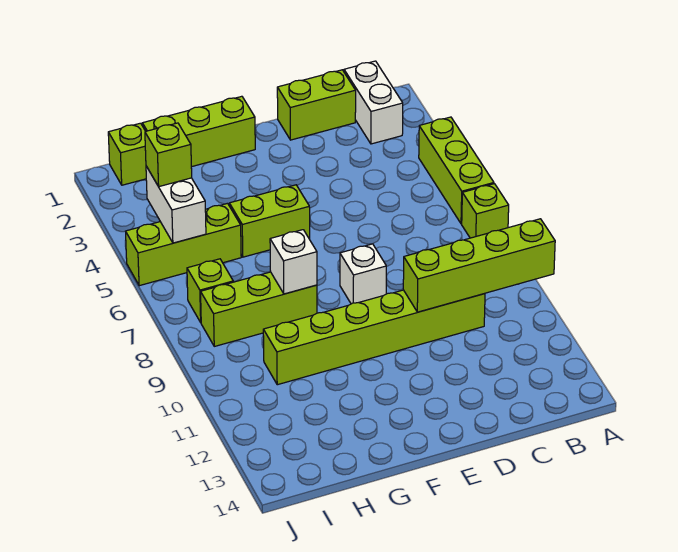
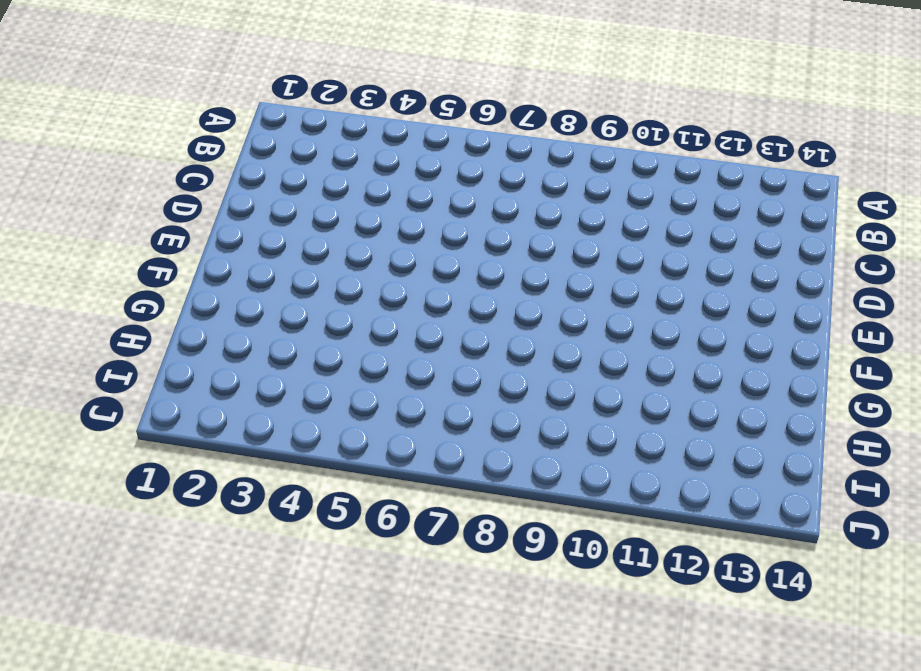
none -> lime 1x3 brick [419,117,494,224]
none -> lime 1x1 brick [462,184,509,238]
none -> white 1x2 brick [344,61,403,144]

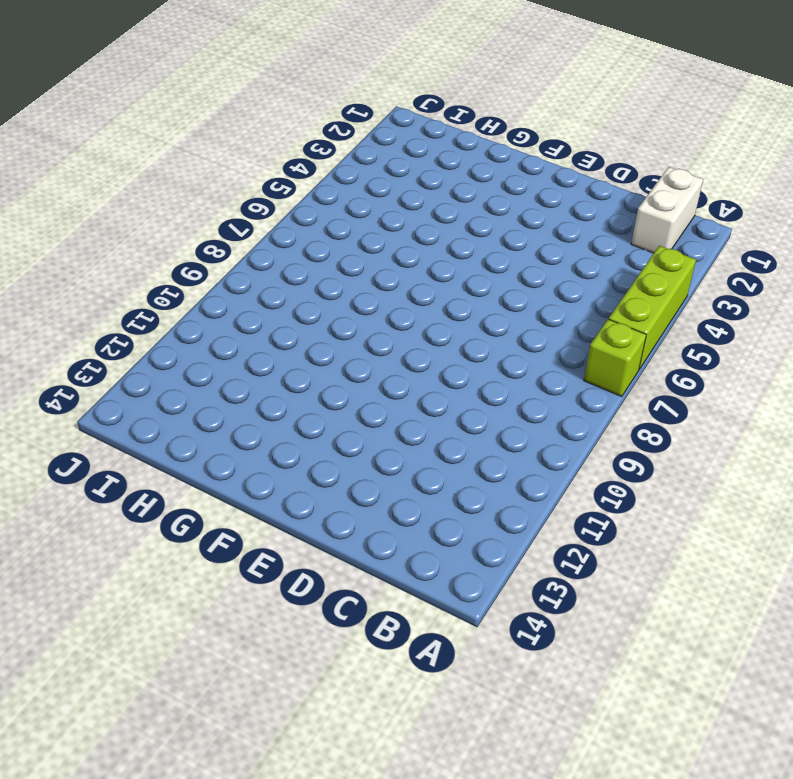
none -> lime 1x2 brick [277,70,356,140]
none -> lime 1x6 brick [263,290,485,385]
none -> white 1x1 brick [340,244,386,304]

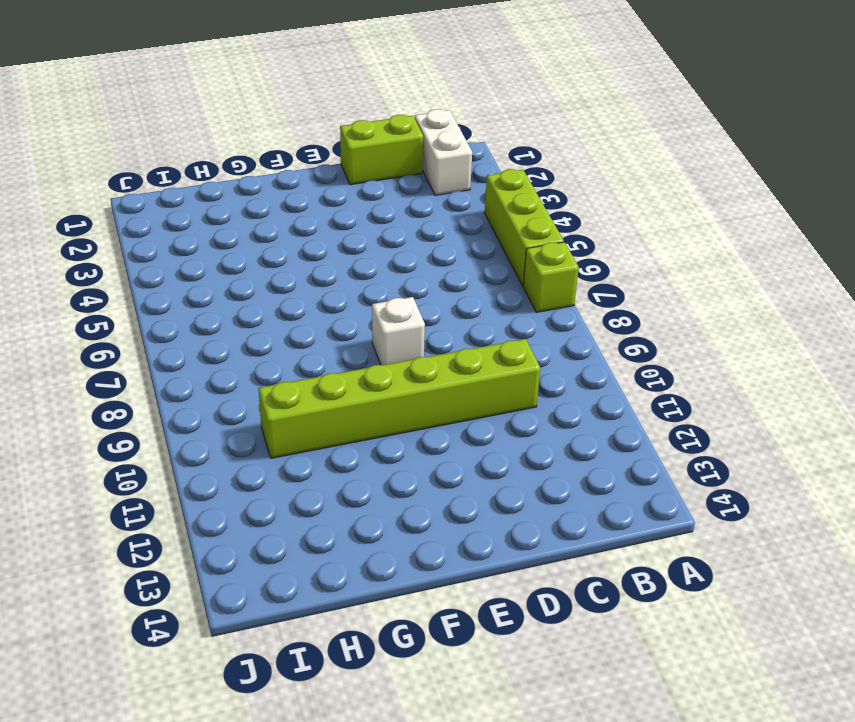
none -> lime 1x3 brick [142,96,255,167]
none -> lime 1x2 brick [229,185,310,257]
none -> lime 1x3 brick [201,272,317,346]

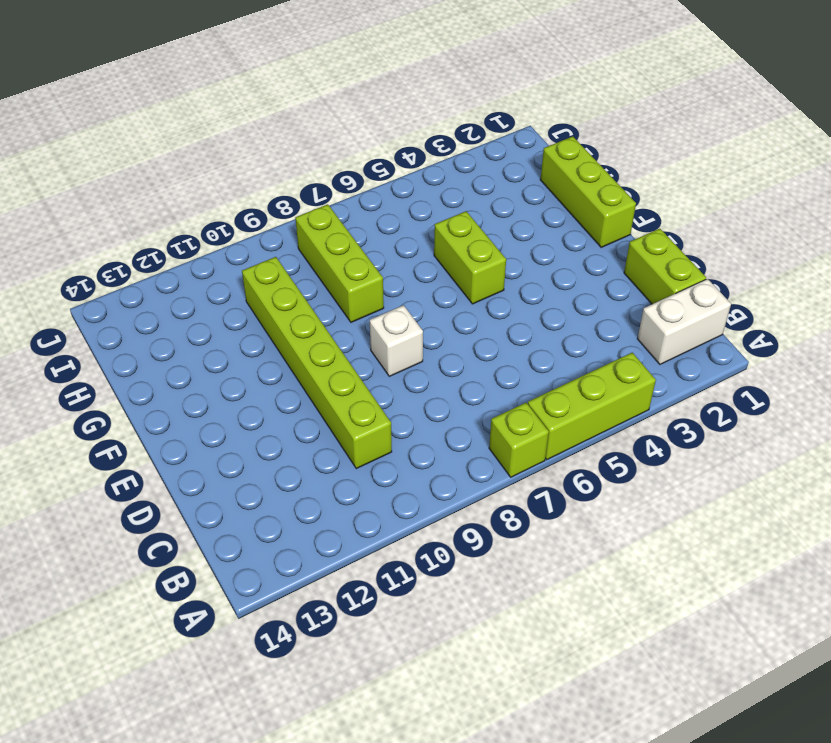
none -> lime 1x3 brick [126,203,241,286]
none -> lime 1x1 brick [108,123,146,185]
none -> lime 1x1 brick [187,259,233,322]

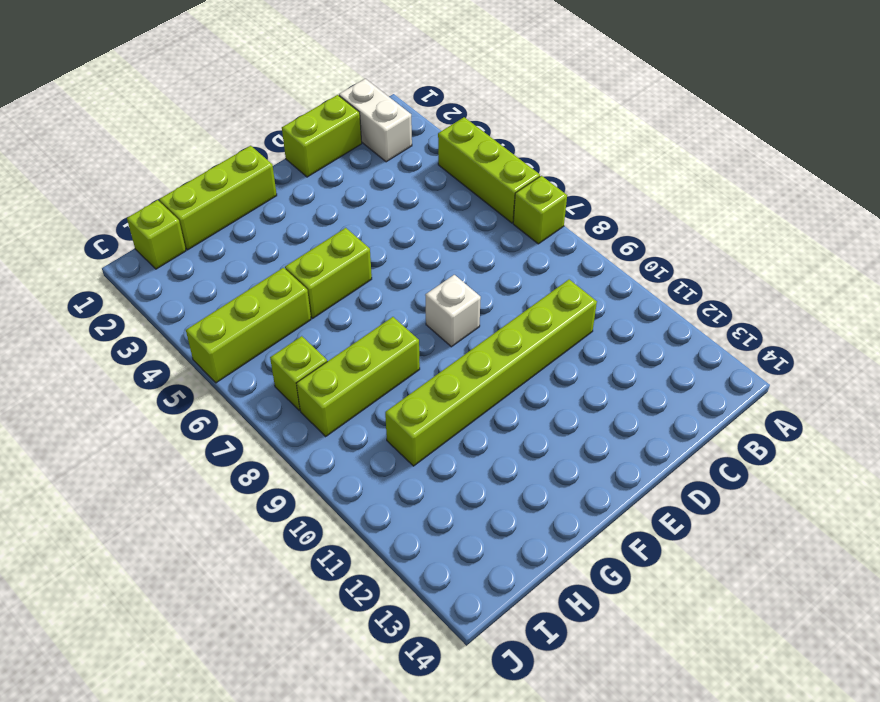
none -> lime 1x4 brick [403,219,555,312]
none -> white 1x1 brick [270,230,317,294]
none -> white 1x2 brick [146,166,206,243]

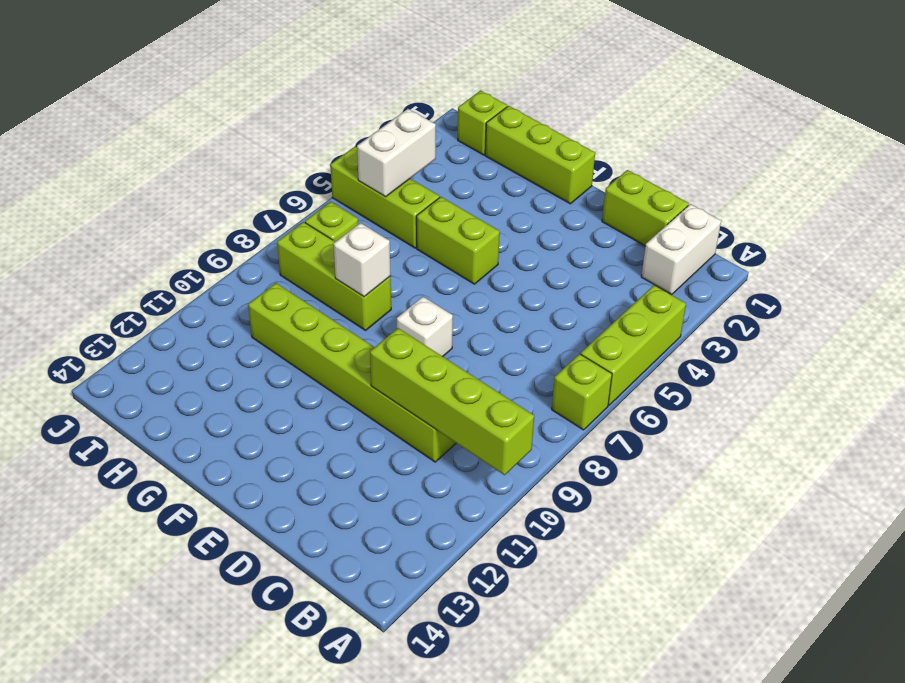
none -> lime 1x1 brick [145,123,192,187]

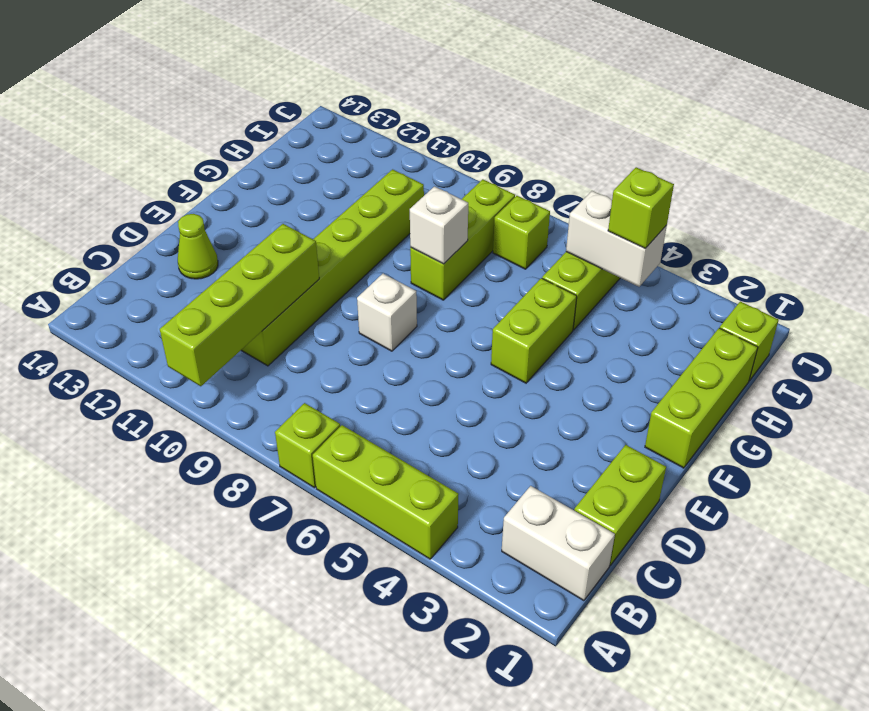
lime 1x1 cone [178,214,218,279] -> none

